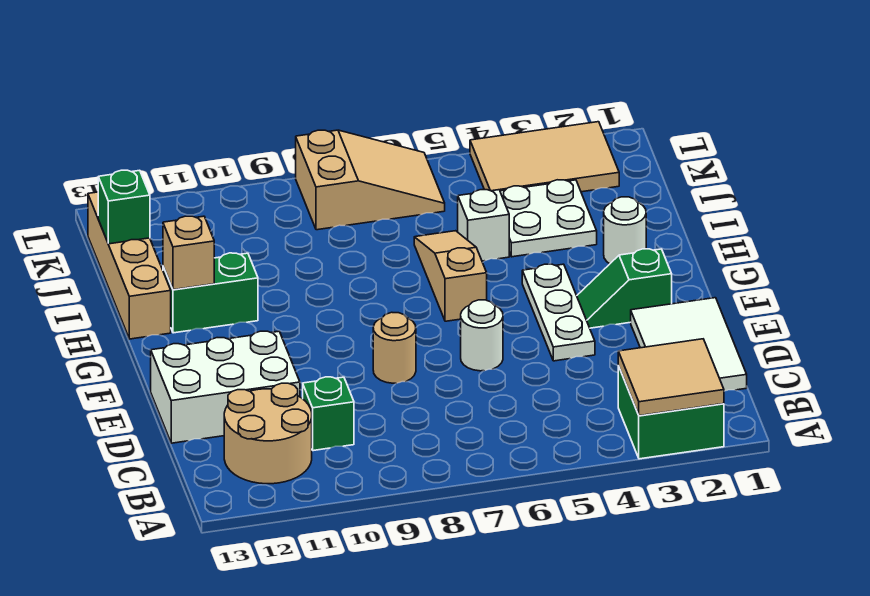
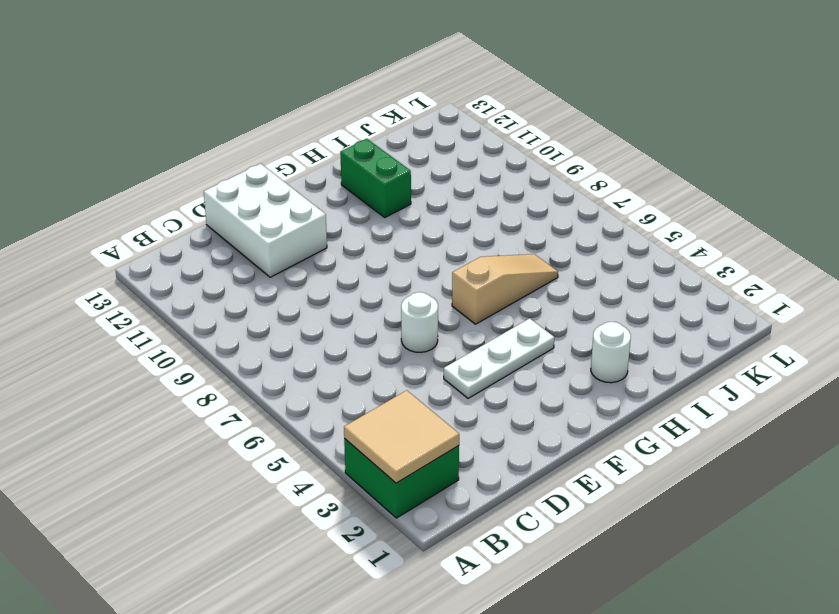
none -> tan 2x2 round brick [224,383,312,484]
none -> white 2x3 tile [631,298,747,391]
none -> green 1x1 brick [303,377,354,451]

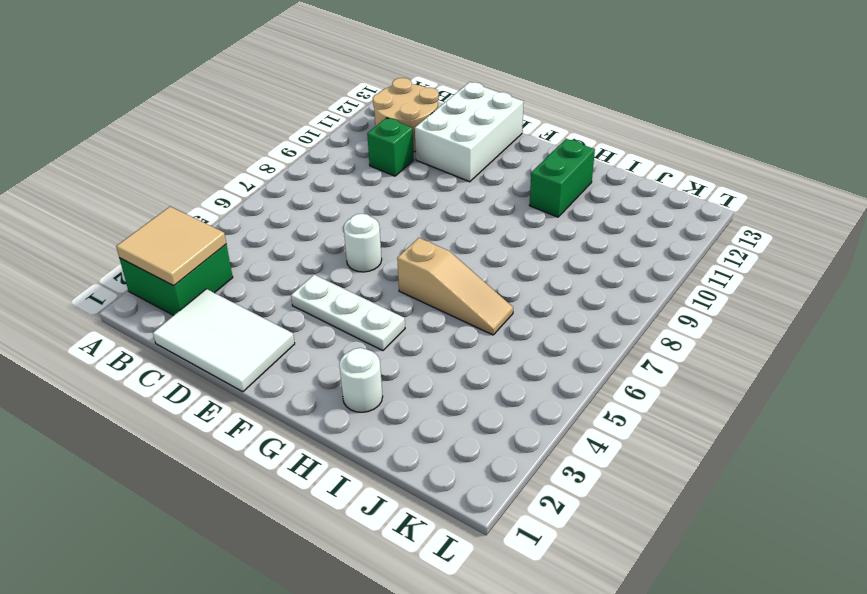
none -> tan 1x1 round brick [373,312,416,383]
none -> green 1x2 slope [577,249,672,328]
none -> tan 1x4 brick [88,192,171,339]

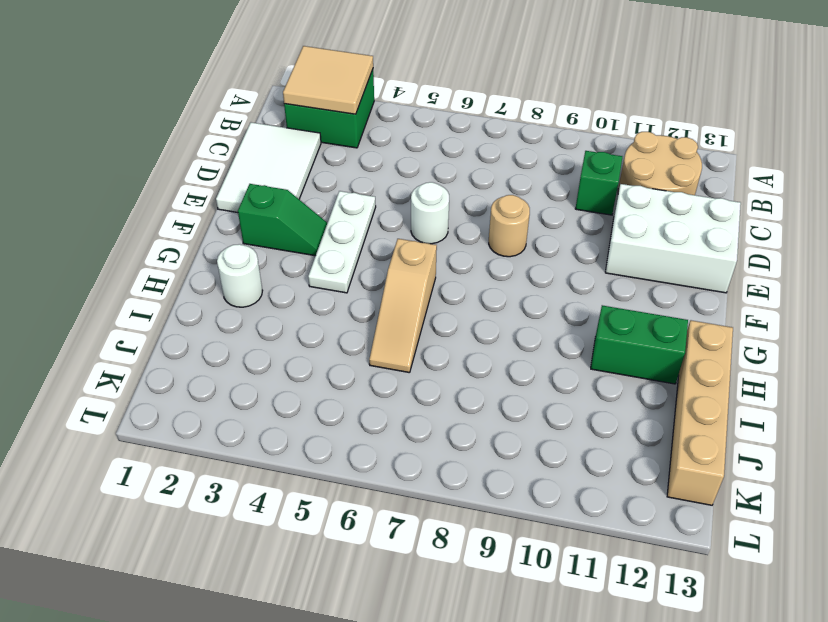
none -> white 2x2 plate [500,180,597,257]
none -> white 1x1 brick [458,190,509,261]
none -> tan 2x3 tile [470,122,619,192]

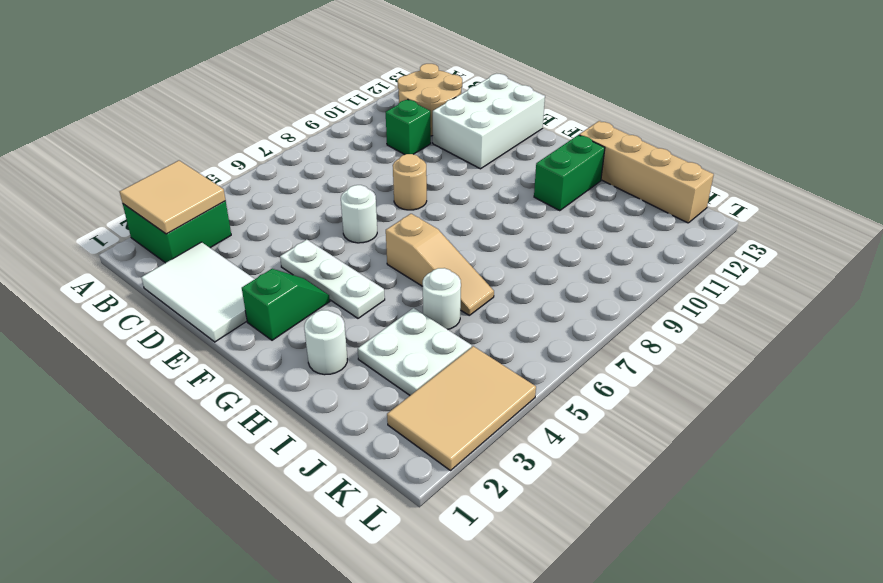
white 1x1 round brick [423,268,461,330] -> white 1x1 brick [458,190,509,261]
none -> tan 2x3 slope [296,130,445,230]
none -> tan 1x1 brick [163,216,214,290]
none -> green 1x1 brick [98,170,150,244]

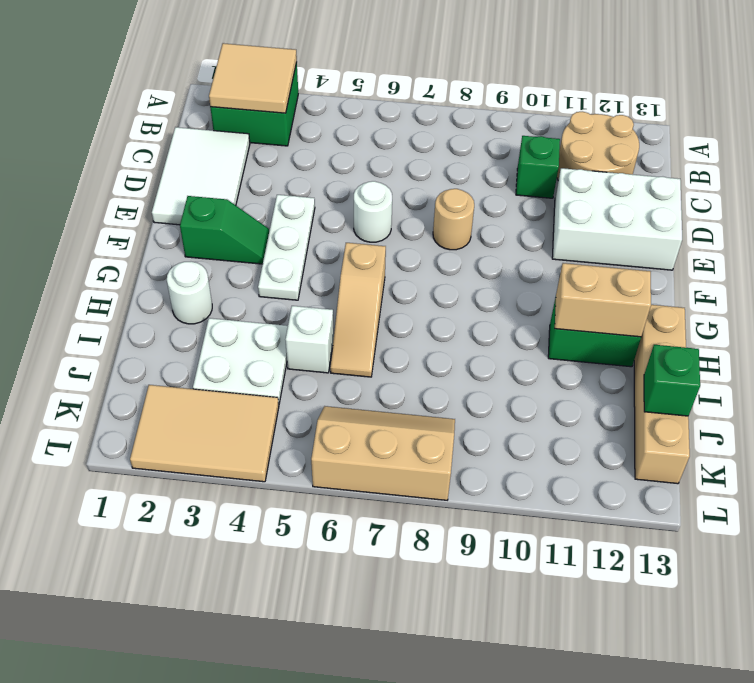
tan 1x2 brick [555,263,651,337] -> tan 1x1 brick [163,216,214,290]
tan 2x3 slope [311,406,455,500] -> tan 2x3 slope turned to [296,130,445,230]

